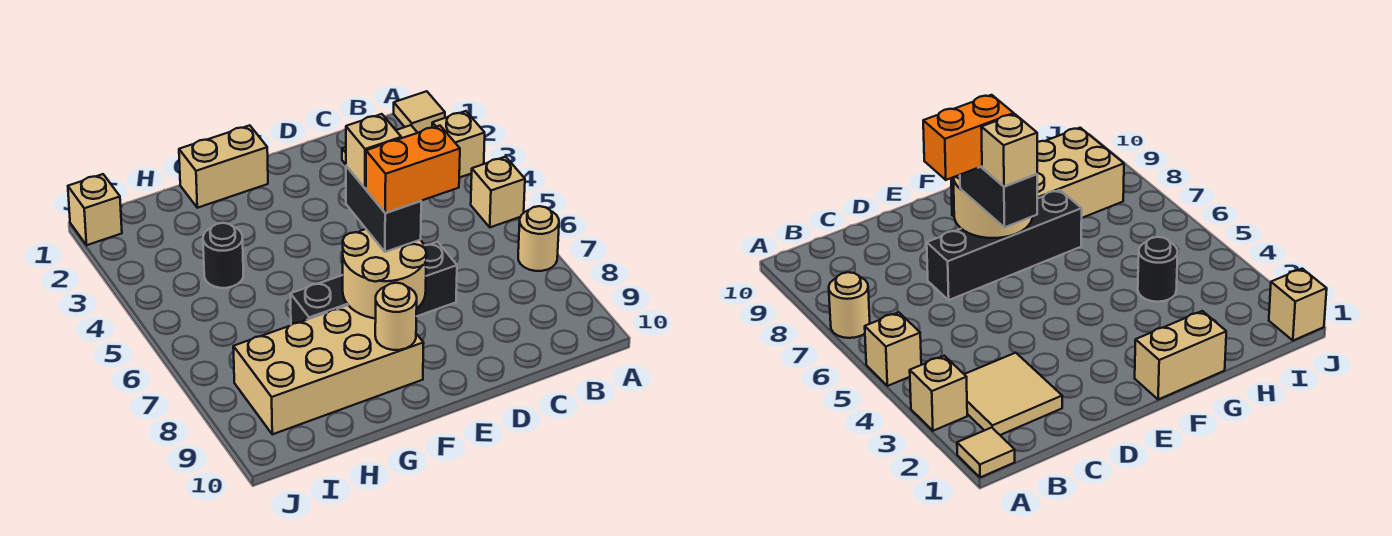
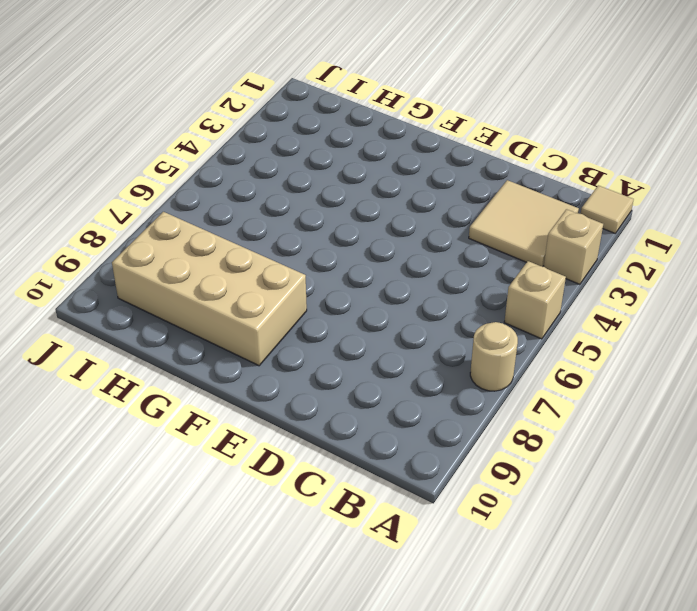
none -> black 1x4 brick [291,242,457,325]
none -> tan 1x2 brick [179,125,268,208]
none -> black 1x1 round brick [203,223,243,288]

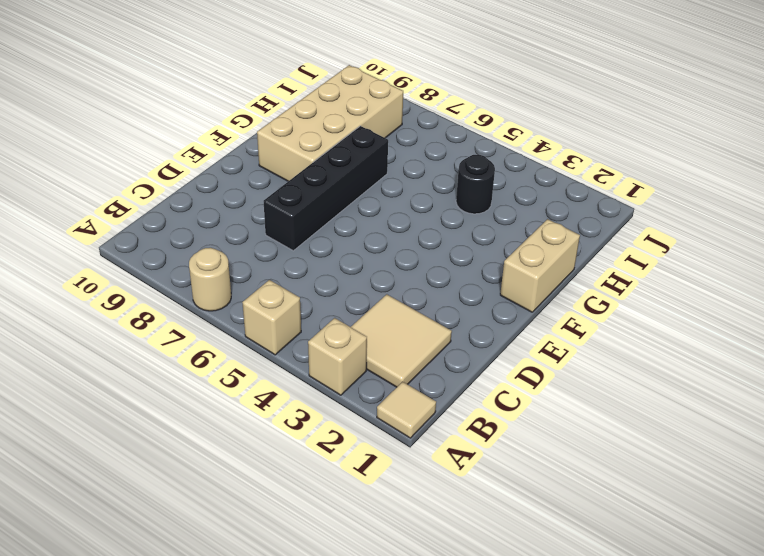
none -> tan 1x1 brick [68,174,122,245]
none -> tan 2x2 round brick [343,229,427,319]
none -> tan 1x1 round brick [375,283,417,350]

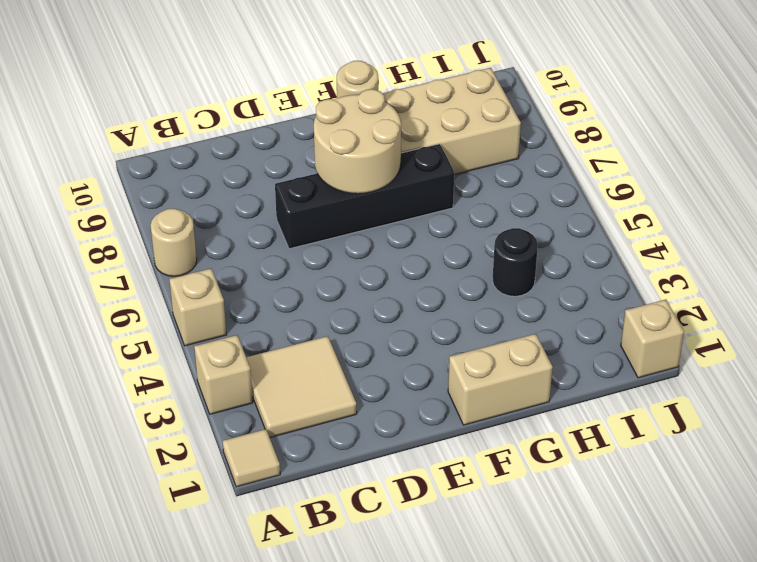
none -> black 1x2 brick [346,166,421,252]
none -> orange 1x2 brick [366,126,460,213]
none -> tan 1x1 brick [346,114,401,188]

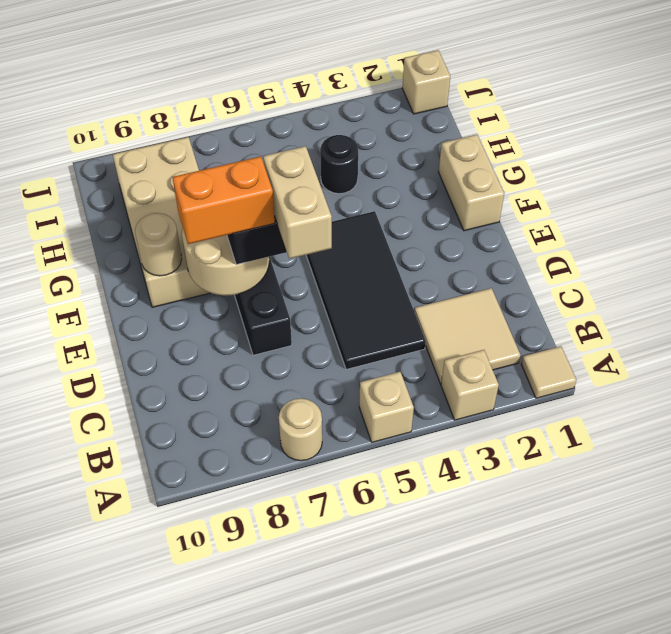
black 2x4 tile [306,211,426,369] -> none
tan 1x2 brick [263,146,332,259] -> tan 1x1 brick [346,114,401,188]
orange 1x2 brick [172,156,275,244] -> orange 1x2 brick turned to [366,126,460,213]

